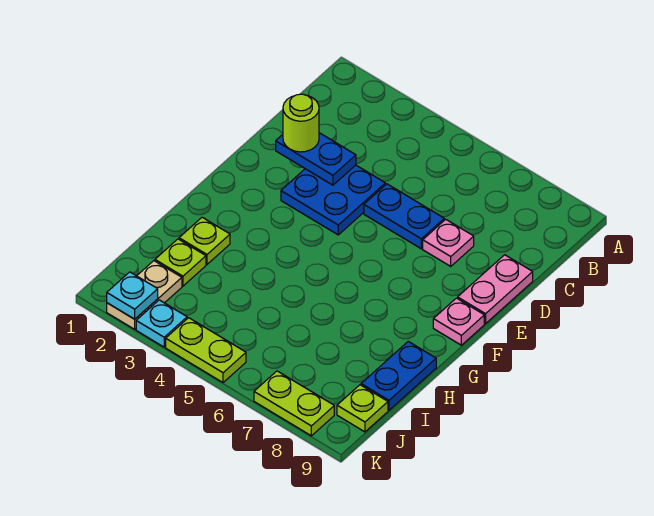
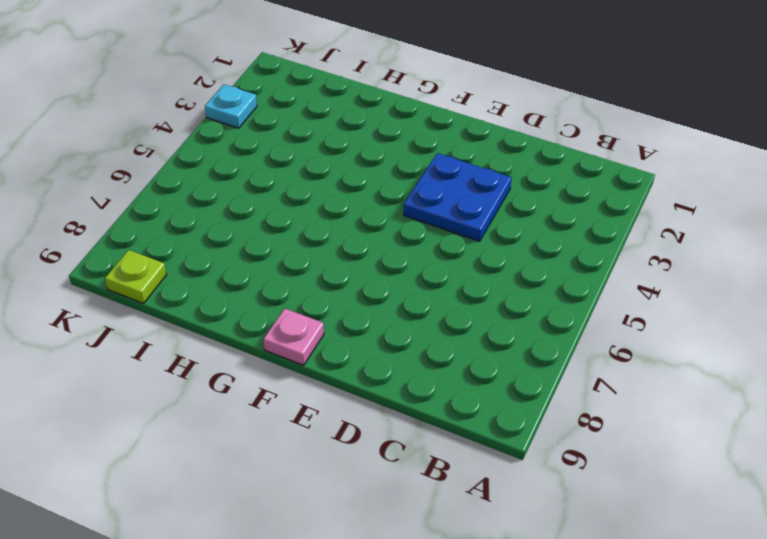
none -> blue 1x2 plate [364,184,444,249]
none -> pink 1x1 plate [423,219,474,266]
none -> pink 1x2 plate [458,255,533,324]

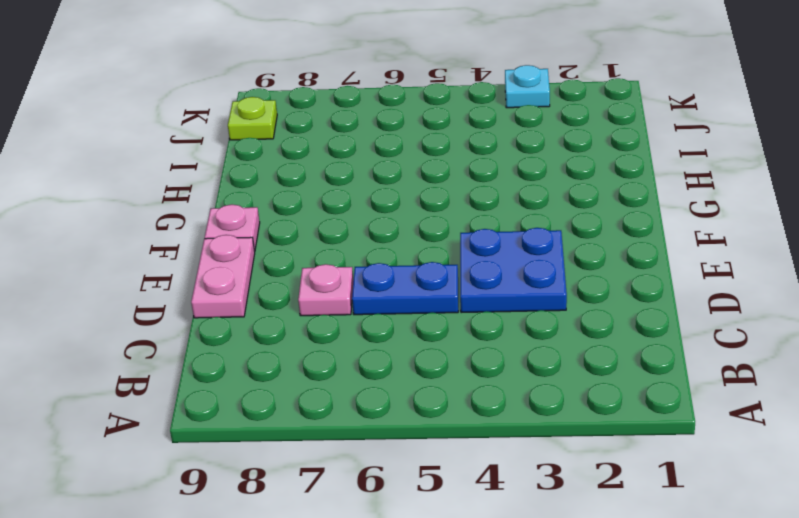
none -> lime 1x1 plate [179,217,230,264]
none -> blue 1x2 plate [361,341,436,410]
none -> lime 1x1 plate [155,239,206,286]

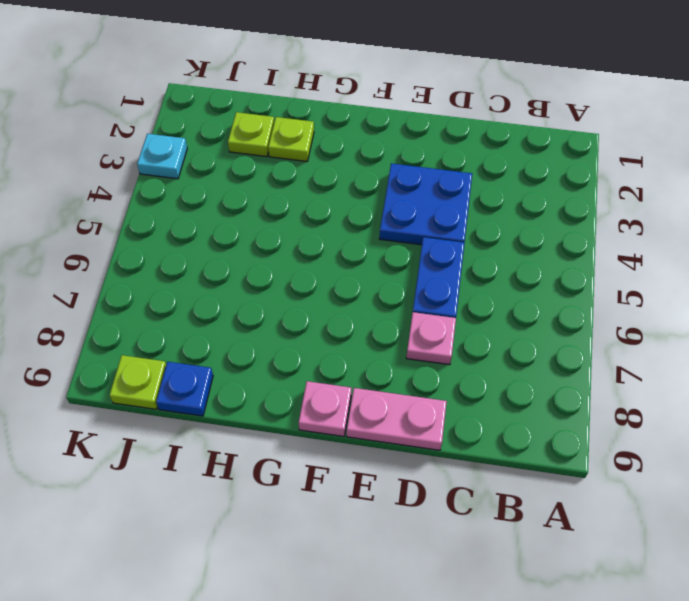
blue 1x1 plate [156,362,213,416] -> blue 1x2 plate [361,341,436,410]
none -> tan 1x2 plate [107,261,182,329]
none -> lime 1x2 plate [166,318,246,383]
none -> lime 1x2 plate [254,371,334,436]

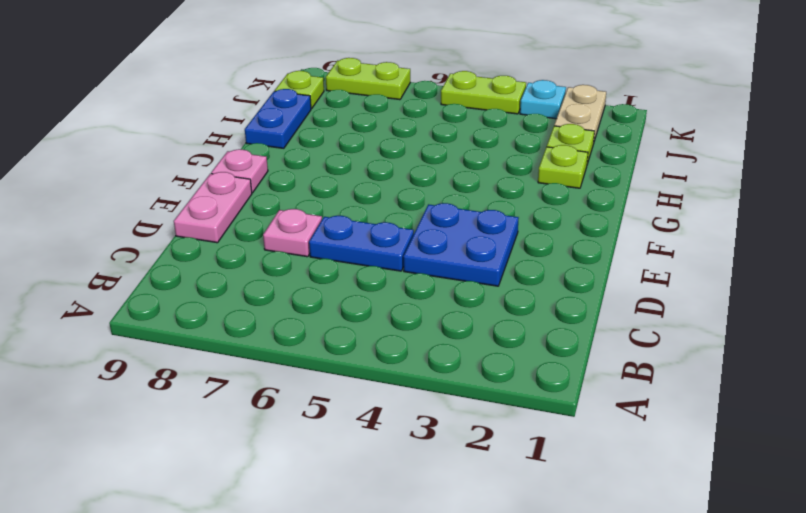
none -> blue 1x2 plate [276,133,356,185]
none -> cyan 1x1 plate [107,272,158,319]
none -> lime 1x1 round brick [283,94,319,152]

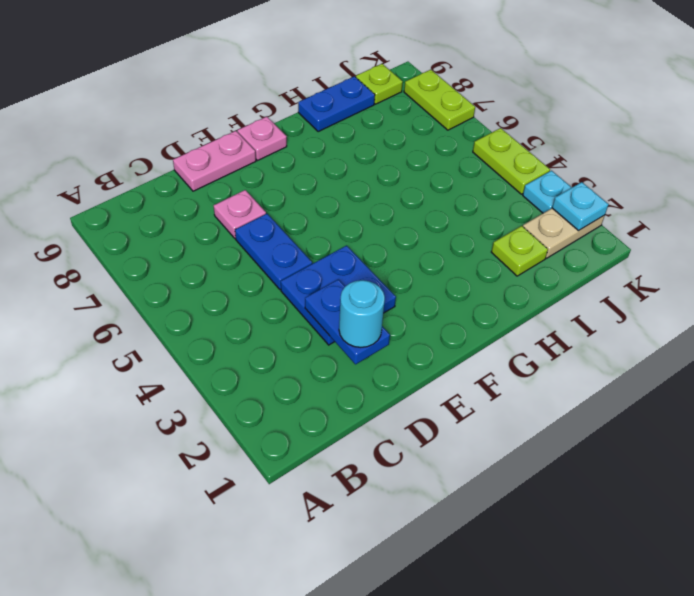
cyan 1x1 round brick [339,280,385,347] -> lime 1x1 round brick [283,94,319,152]
none -> lime 1x1 plate [179,217,230,264]

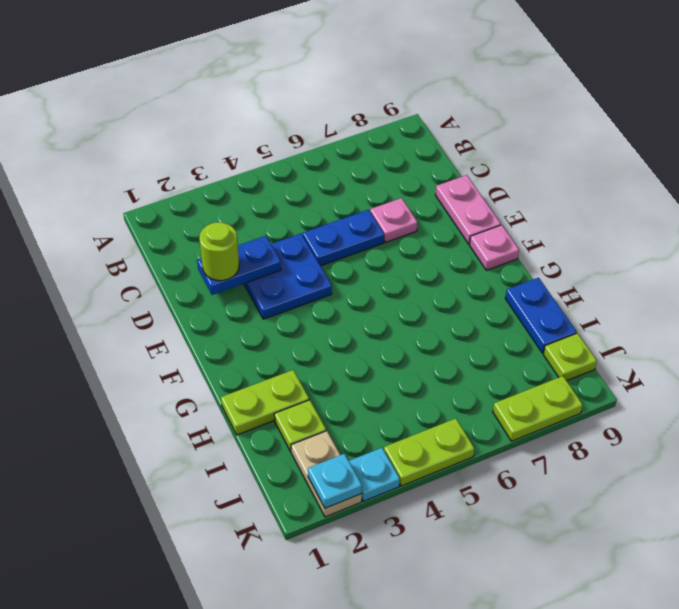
lime 1x2 plate [221,370,309,435] -> lime 1x1 plate [179,217,230,264]

